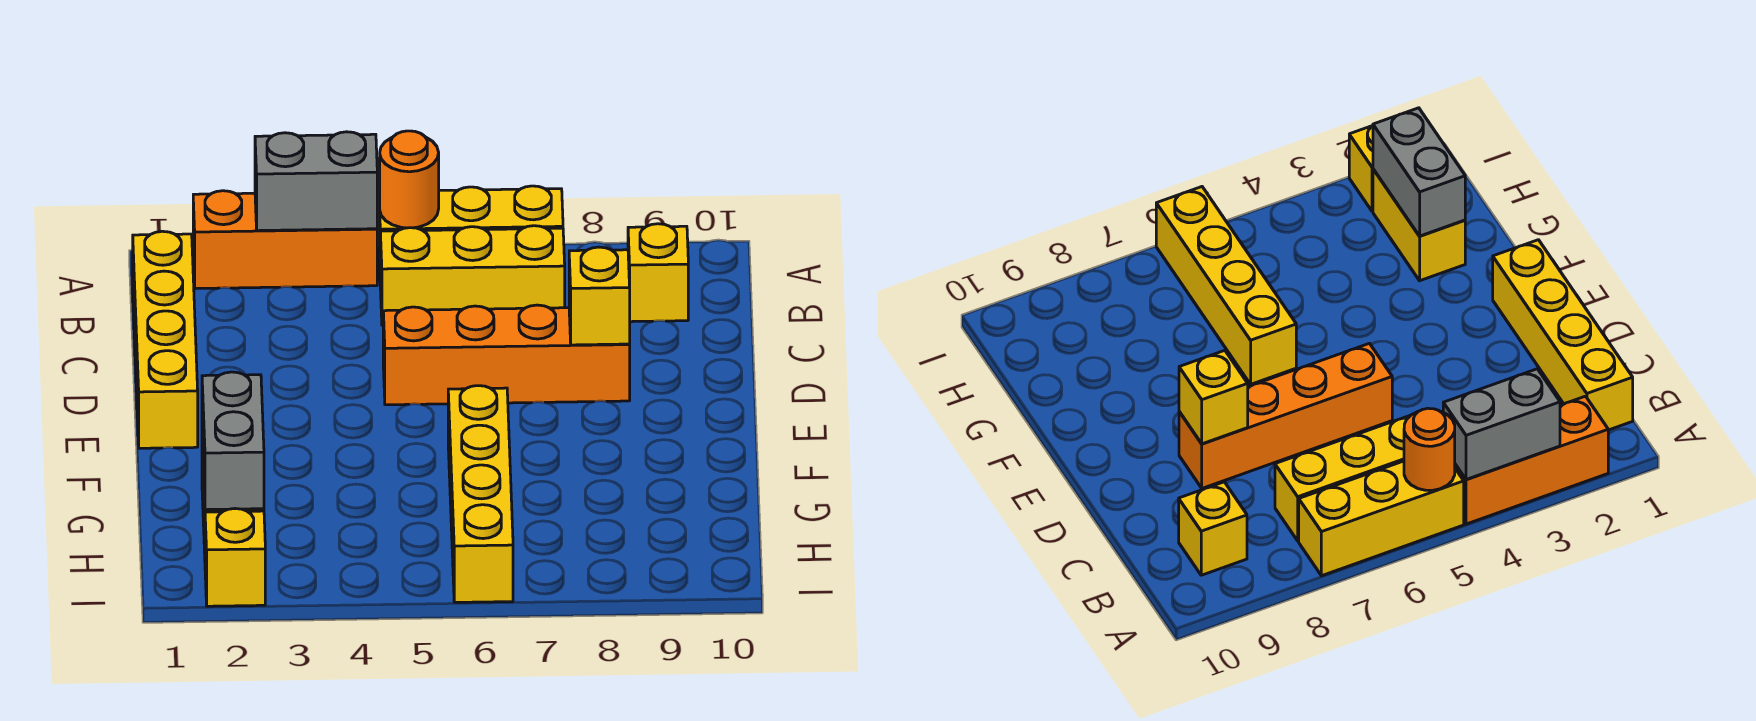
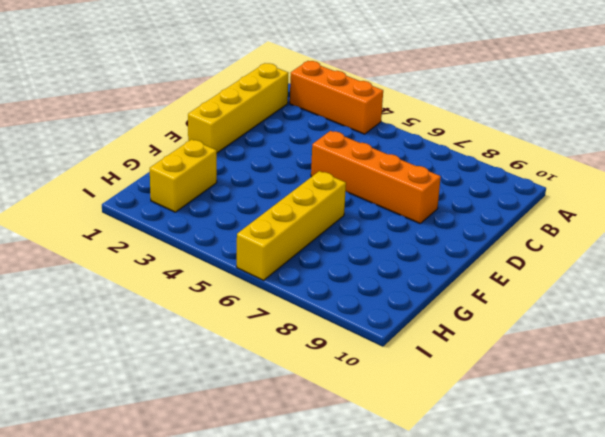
none -> yellow 1x3 brick [379,186,563,263]
none -> yellow 1x3 brick [380,226,565,325]
none -> yellow 1x1 brick [628,224,688,322]

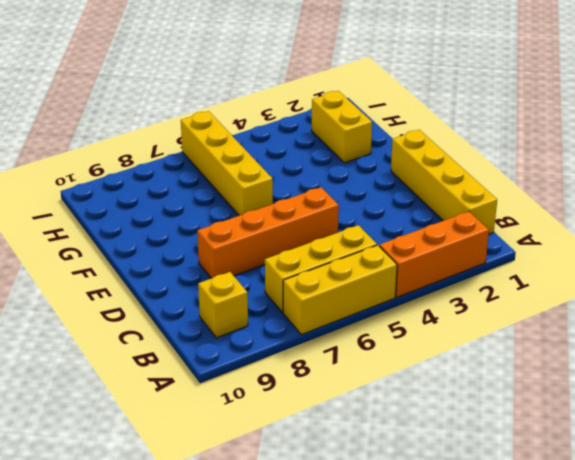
none -> yellow 1x1 brick [205,509,265,606]
none -> grey 1x2 brick [255,132,377,231]
none -> orange 1x1 round brick [380,131,439,228]

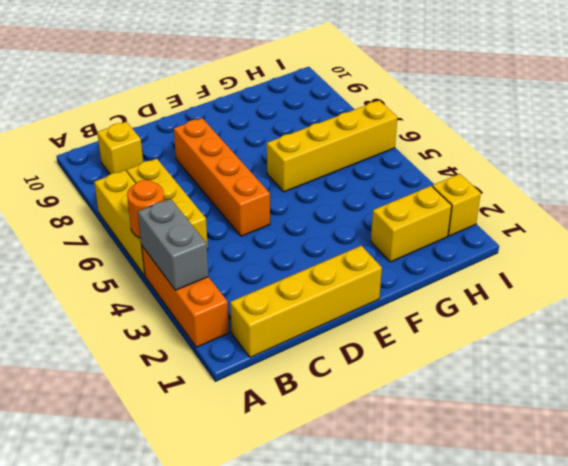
none -> yellow 1x1 brick [569,247,630,345]
none -> grey 1x2 brick [202,372,264,510]

